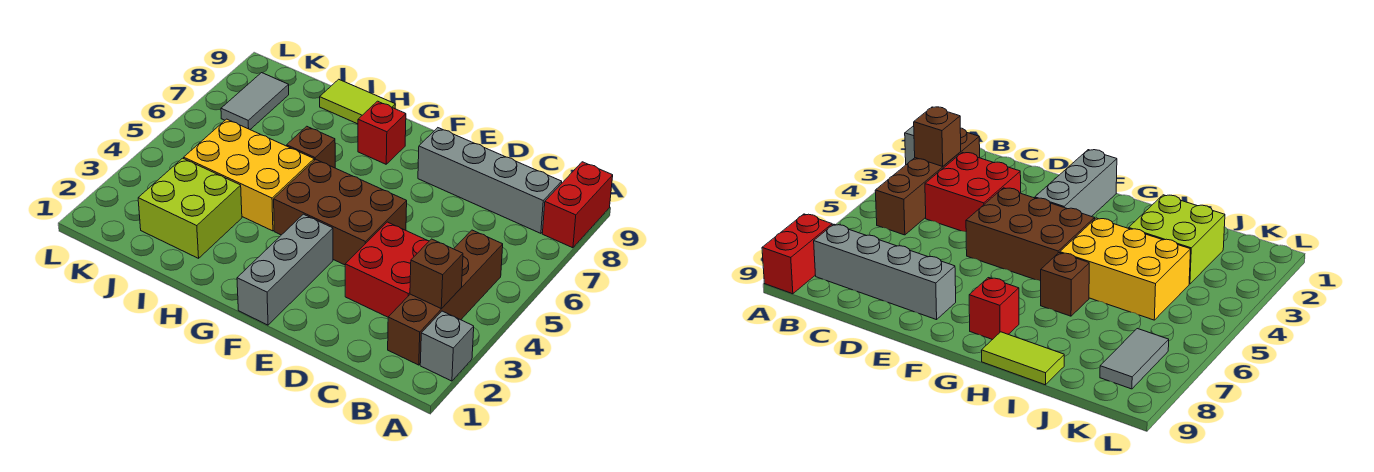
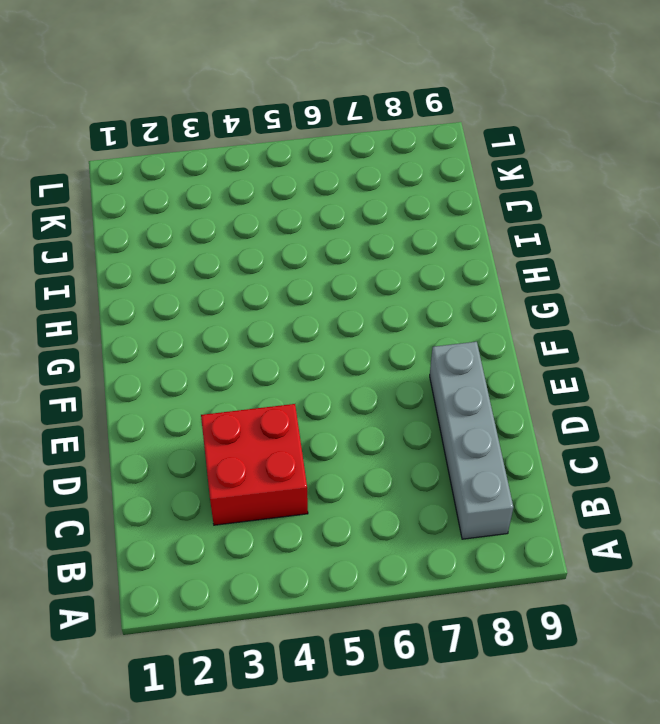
none -> grey 1x1 brick [420,311,474,381]
none -> red 1x2 brick [542,162,613,248]
none -> brown 1x4 brick [388,230,503,365]

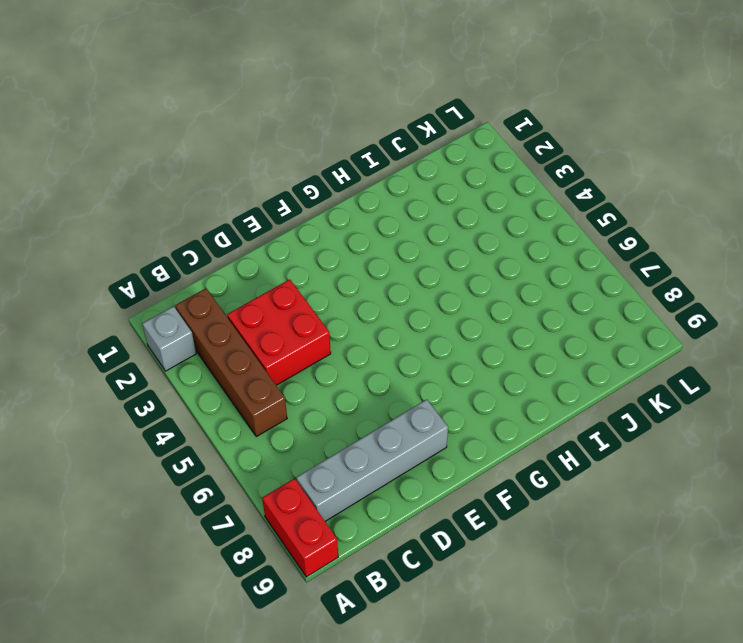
none -> brown 2x3 brick [274,159,407,265]
none -> grey 1x3 brick [237,214,333,325]
none -> red 1x1 brick [358,101,406,164]

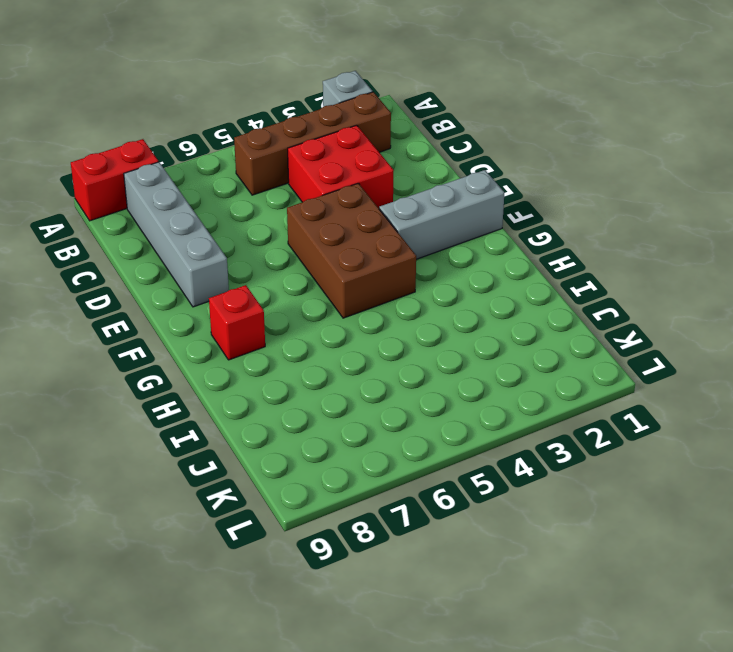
none -> yellow 2x3 brick [184,119,314,231]
none -> brown 1x1 brick [287,126,335,168]
none -> lime 1x2 tile [320,79,395,124]

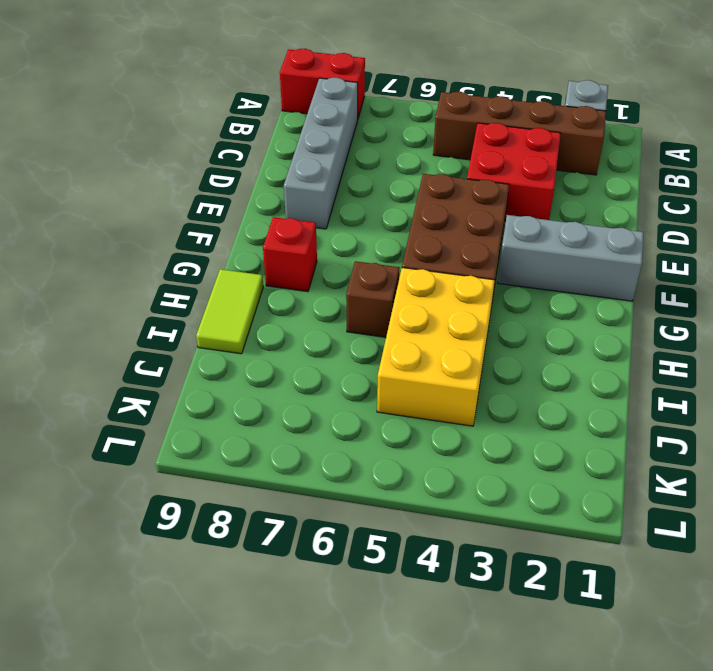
none -> lime 2x2 brick [138,158,242,258]
none -> grey 1x2 tile [221,73,289,129]
none -> brown 1x1 brick [410,239,463,309]

